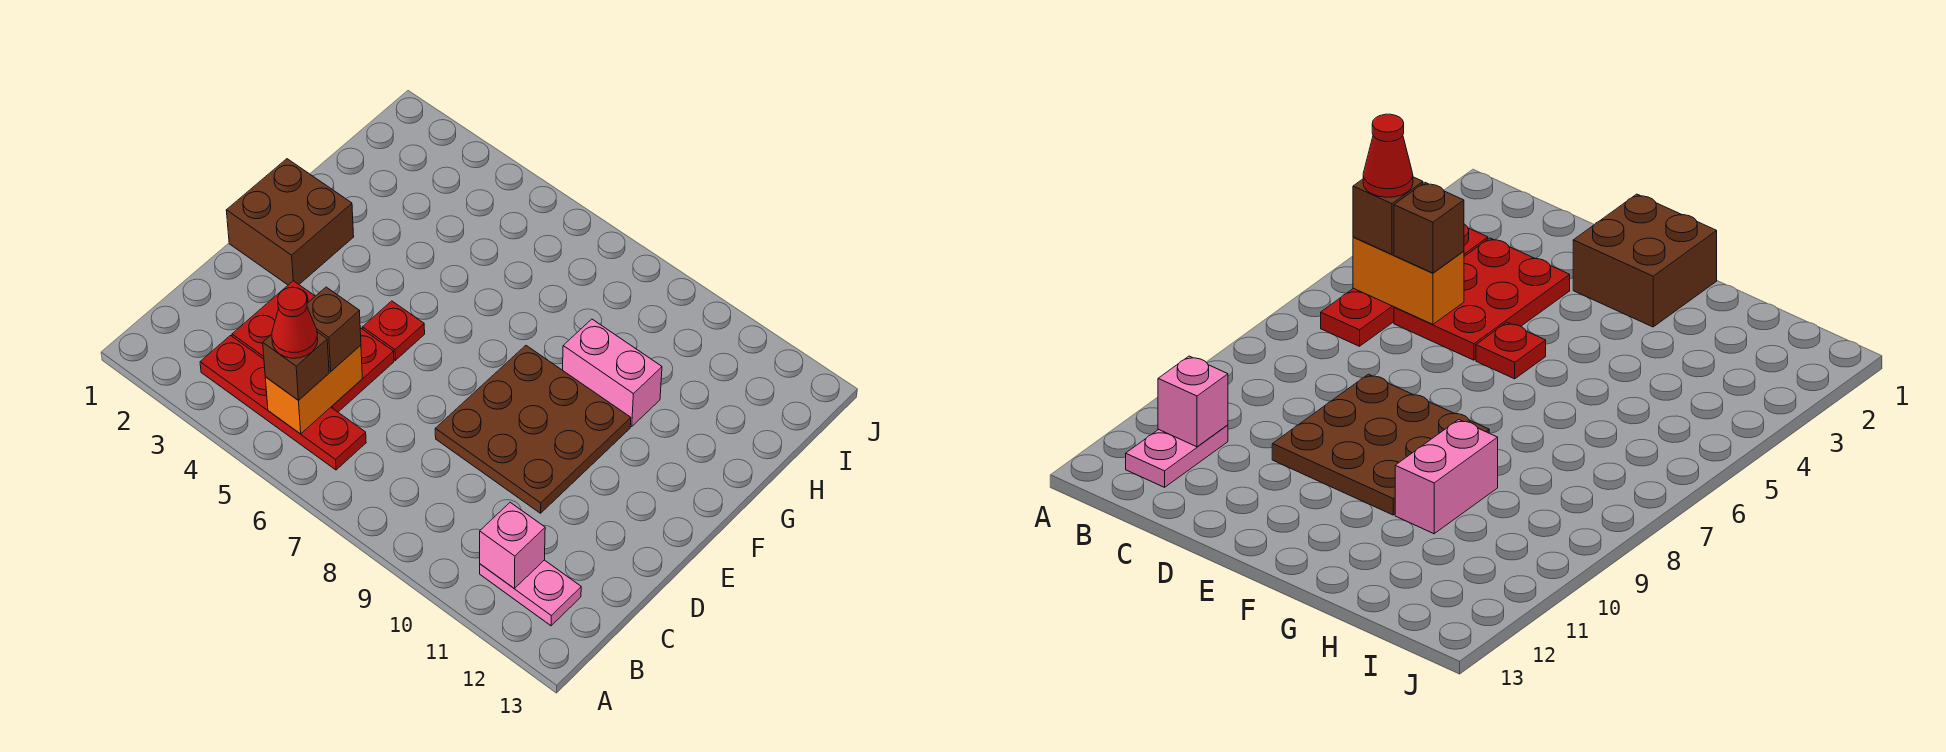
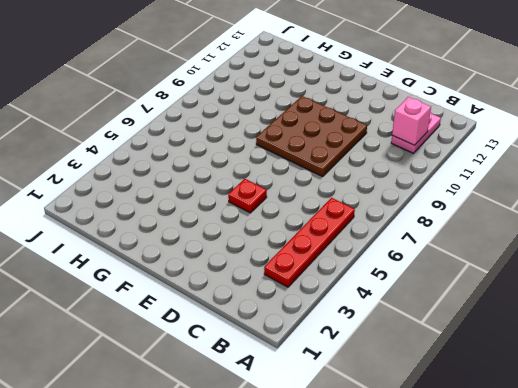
none -> red 2x3 plate [232,281,394,412]
none -> brown 2x2 brick [226,159,354,285]
none -> pink 1x2 brick [563,319,662,426]

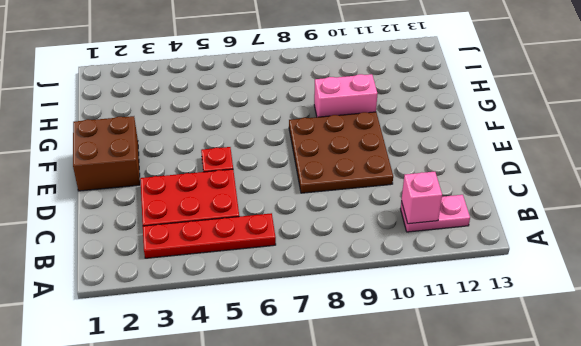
none -> orange 1x2 brick [265,345,362,434]
none -> brown 1x1 brick [263,332,329,400]
none -> brown 1x1 brick [307,287,361,371]

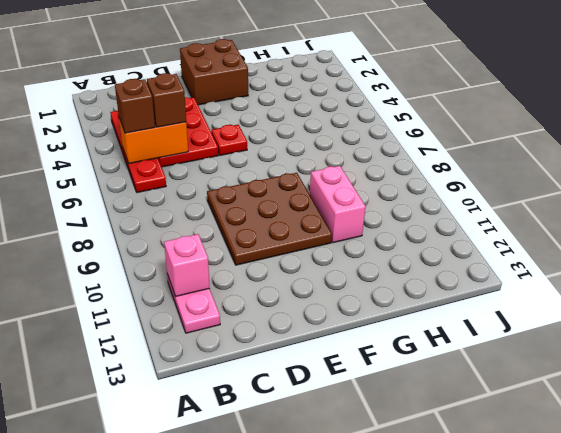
none -> red 1x1 cone [272,287,318,358]

